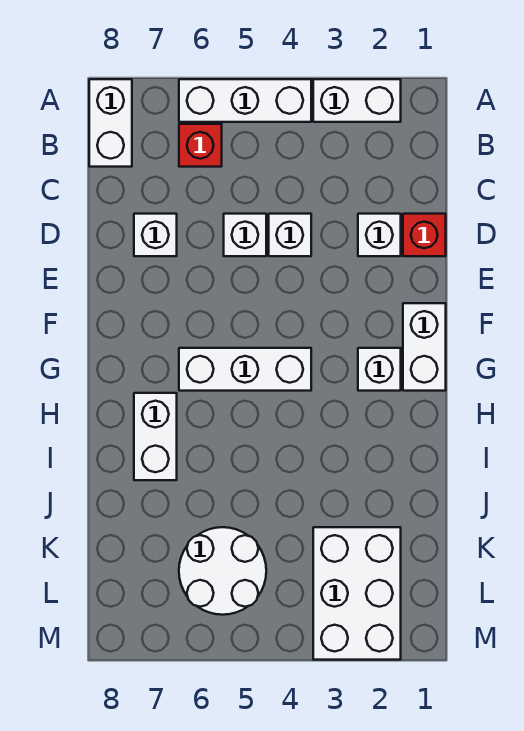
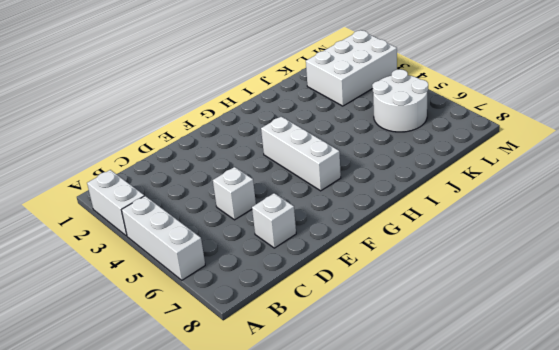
none -> white 1x2 brick [89,79,132,167]
none -> red 1x1 brick [179,124,222,167]
none -> red 1x1 brick [403,214,446,256]

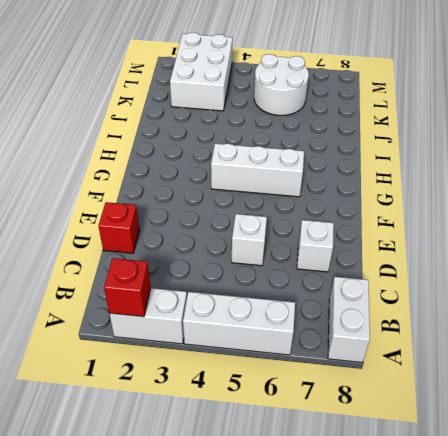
red 1x1 brick [104,258,151,317] -> red 1x1 brick moved to [179,124,222,167]
none -> white 1x1 brick [358,214,401,256]
none -> white 1x1 brick [269,214,311,256]
none -> white 1x2 brick [403,303,446,391]

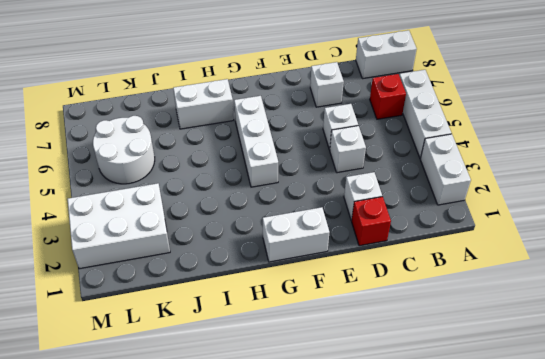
none -> white 1x1 brick [358,348,401,391]

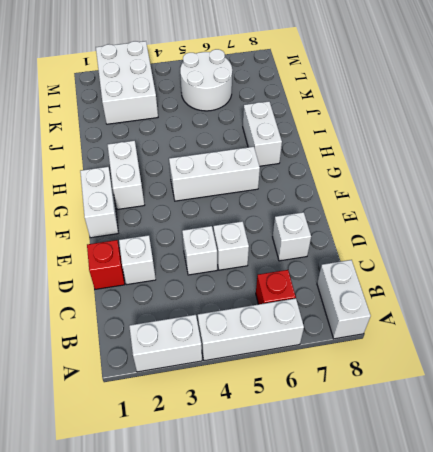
white 1x2 brick [107,141,144,209] -> white 1x1 brick [358,348,401,391]

